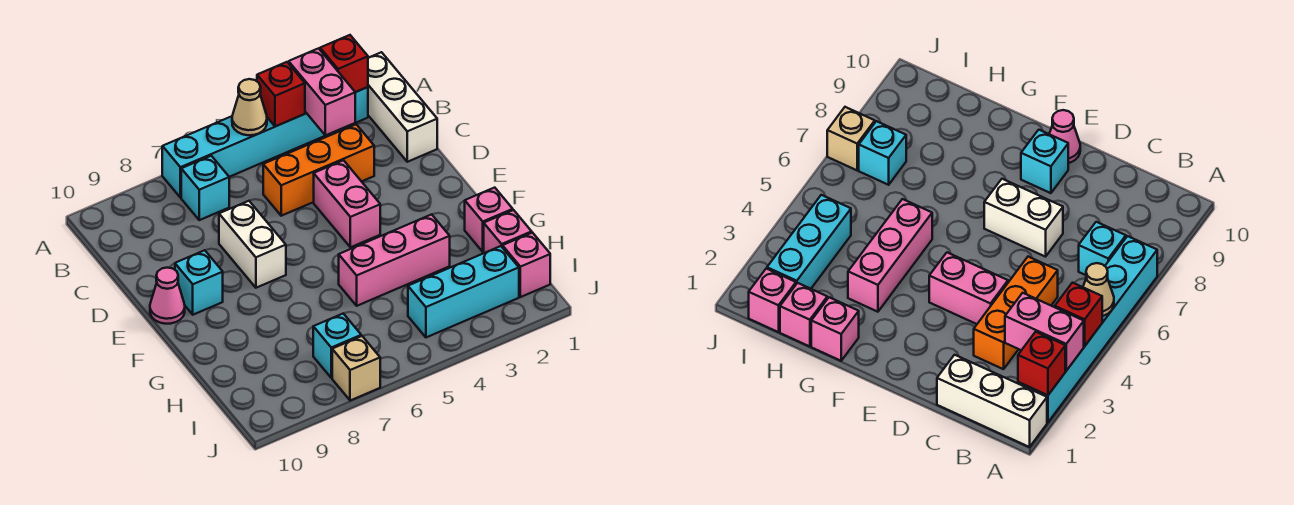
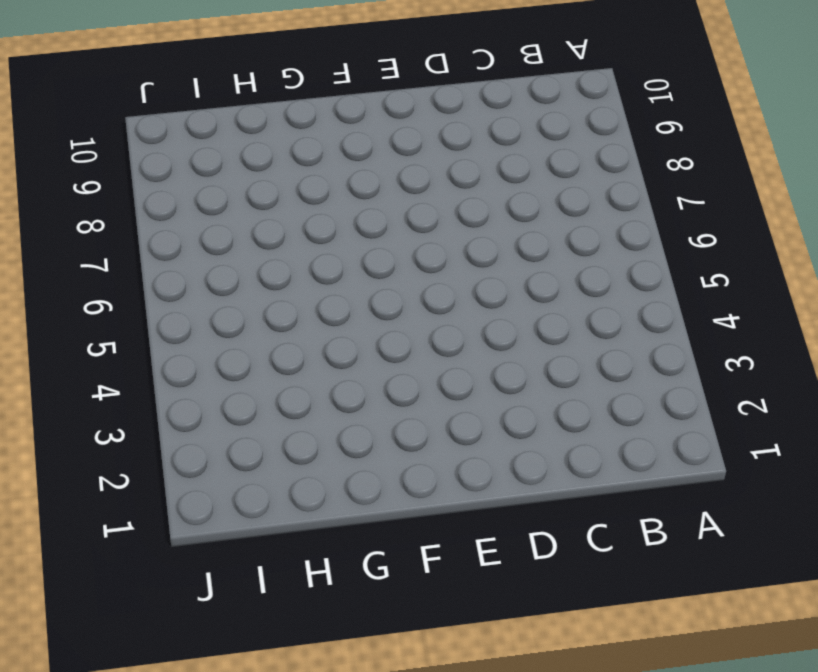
none -> white 1x3 brick [368,52,437,162]
none -> cyan 1x6 brick [162,87,368,198]
none -> cyan 1x1 brick [181,156,229,220]

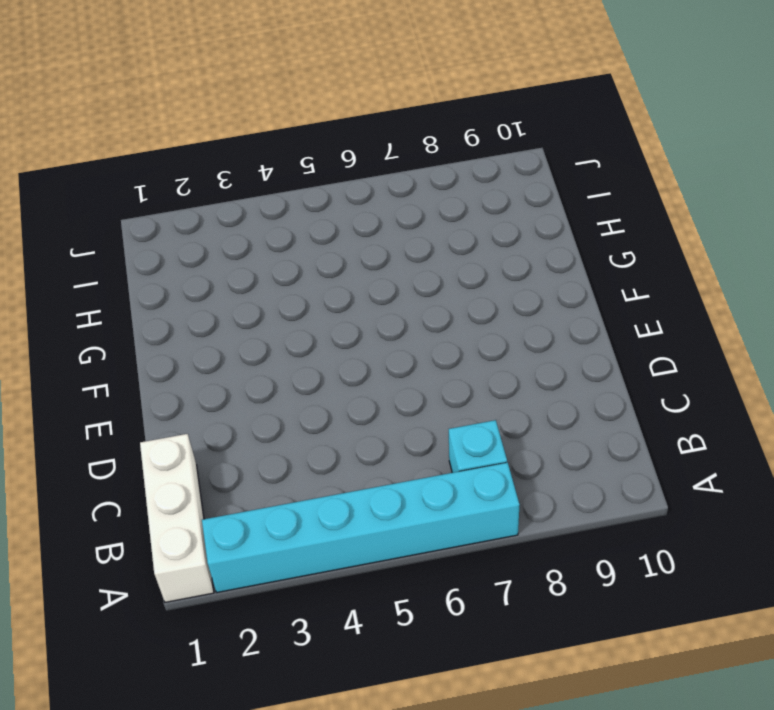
none -> orange 1x3 brick [263,124,374,216]
none -> pink 1x2 brick [314,160,380,247]
none -> white 1x2 brick [219,201,286,288]

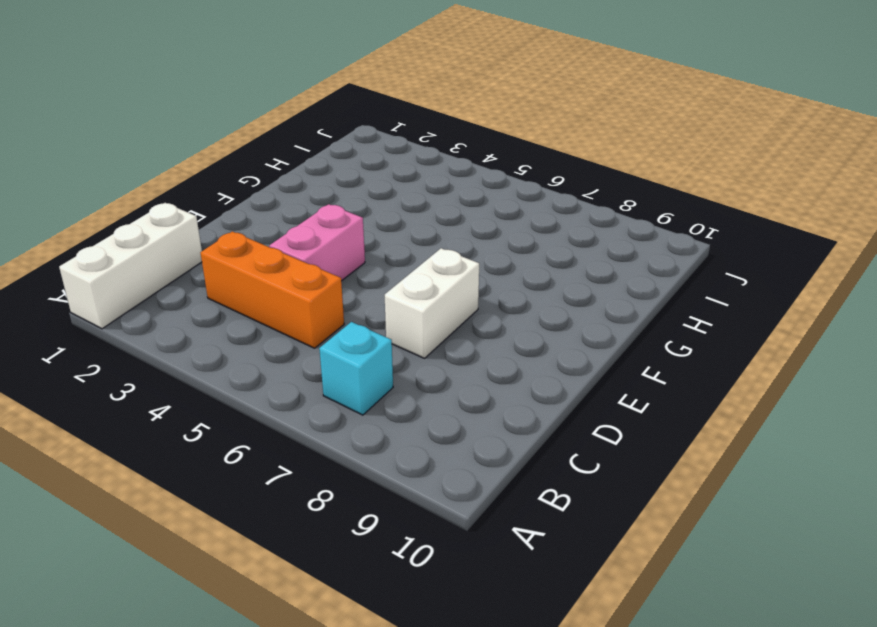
none -> cyan 1x6 brick [162,87,368,198]
none -> cyan 1x1 brick [175,250,223,315]
none -> pink 1x1 cone [150,268,185,324]

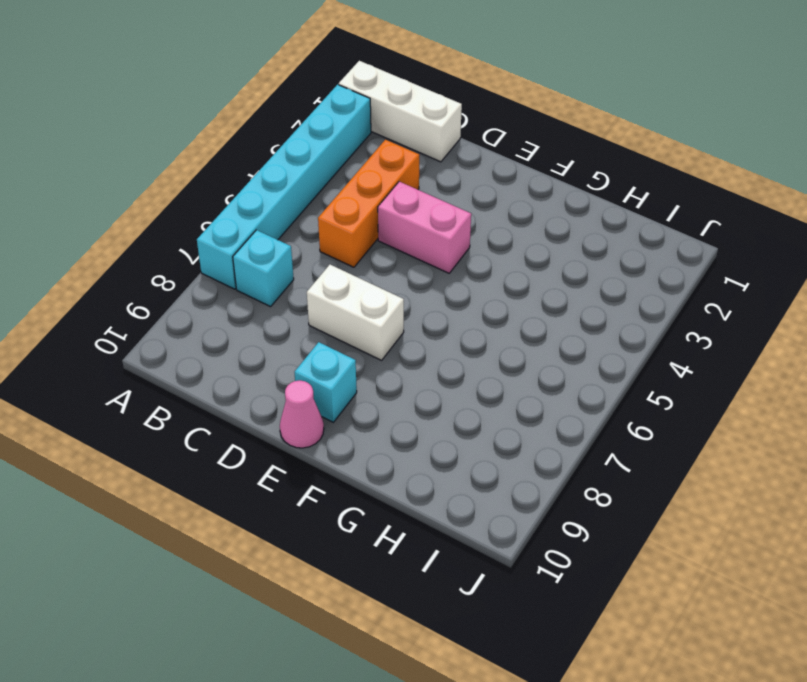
none -> pink 1x1 brick [465,188,513,252]
none -> pink 1x3 brick [339,214,450,306]
none -> pink 1x1 brick [484,210,532,253]

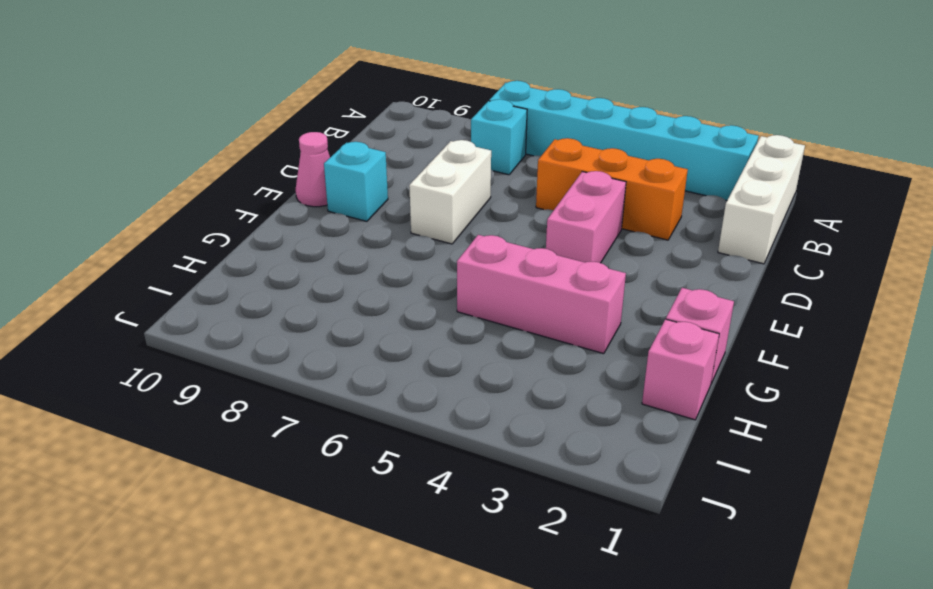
none -> pink 1x1 brick [503,233,550,297]
none -> cyan 1x3 brick [408,246,519,337]
none -> cyan 1x1 brick [313,314,361,378]

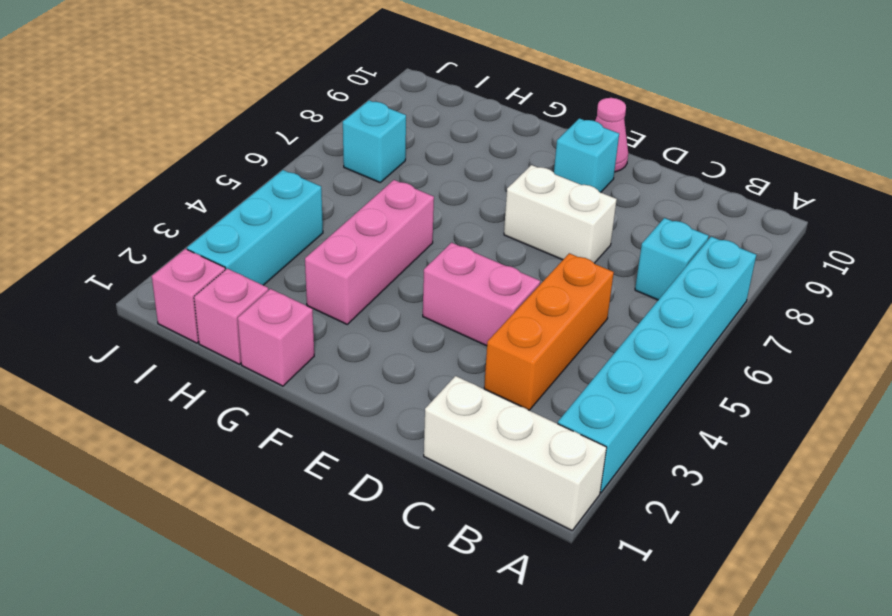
none -> tan 1x1 brick [332,336,380,401]
none -> red 1x1 brick [320,35,368,92]
none -> pink 1x2 brick [289,48,355,136]

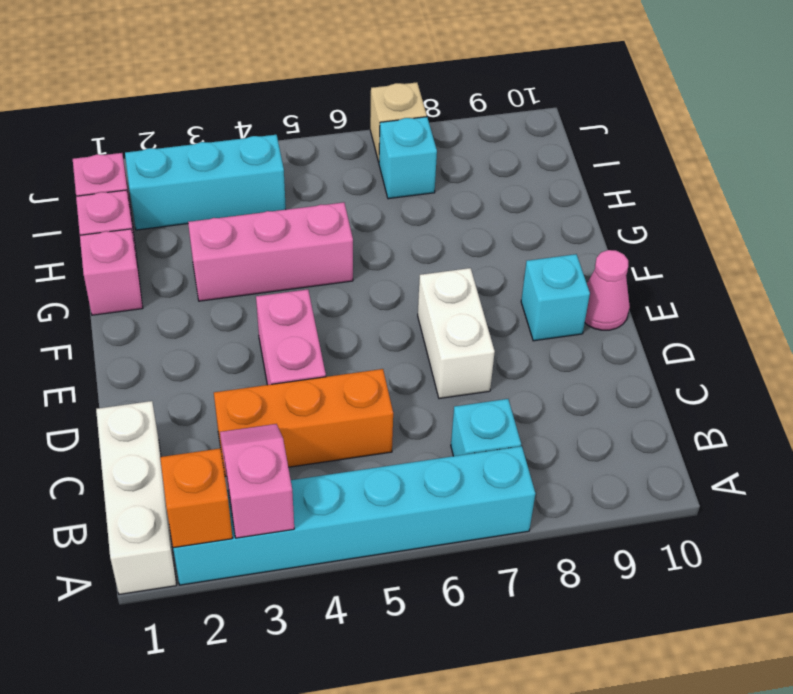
orange 1x1 brick [160,448,232,548] -> red 1x1 brick [320,35,368,92]
pink 1x2 slope [220,424,294,538] -> pink 1x2 brick [289,48,355,136]
none -> red 1x1 brick [257,62,305,126]
none -> tan 1x1 cone [232,79,267,135]

